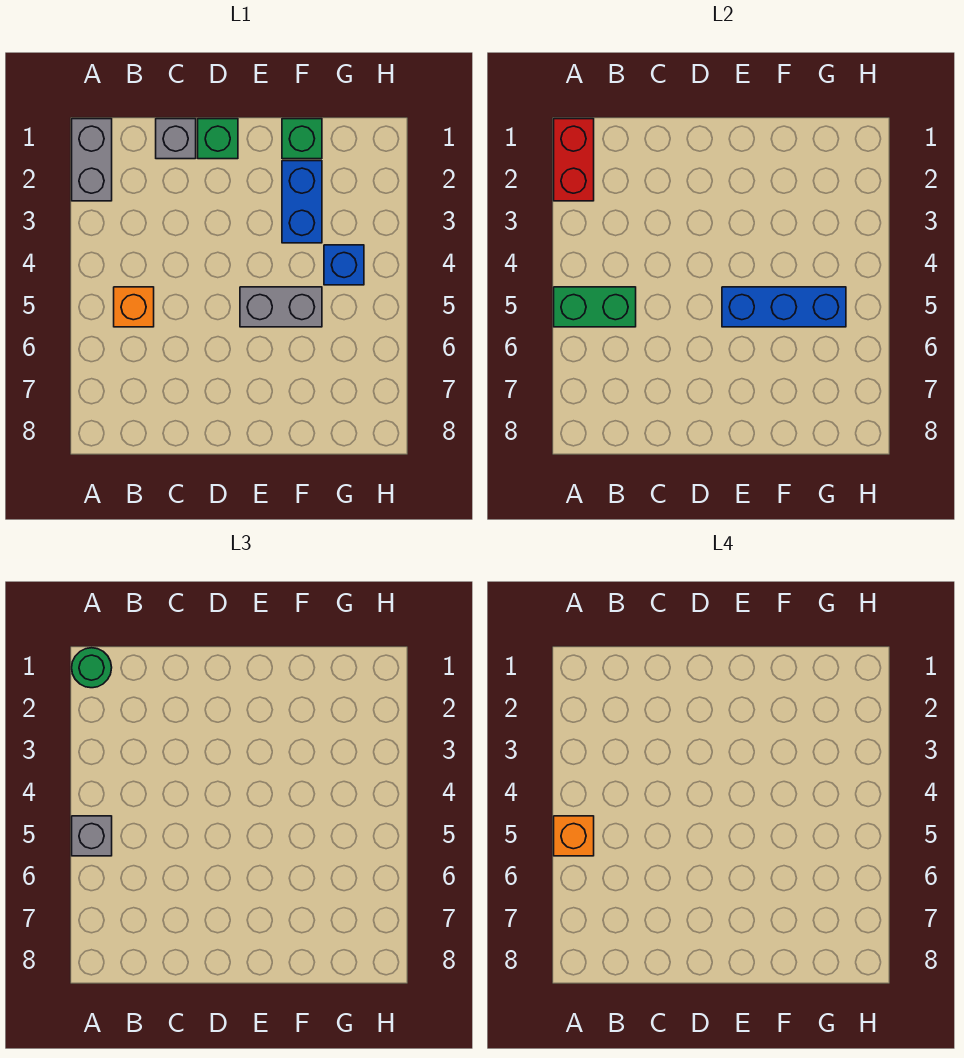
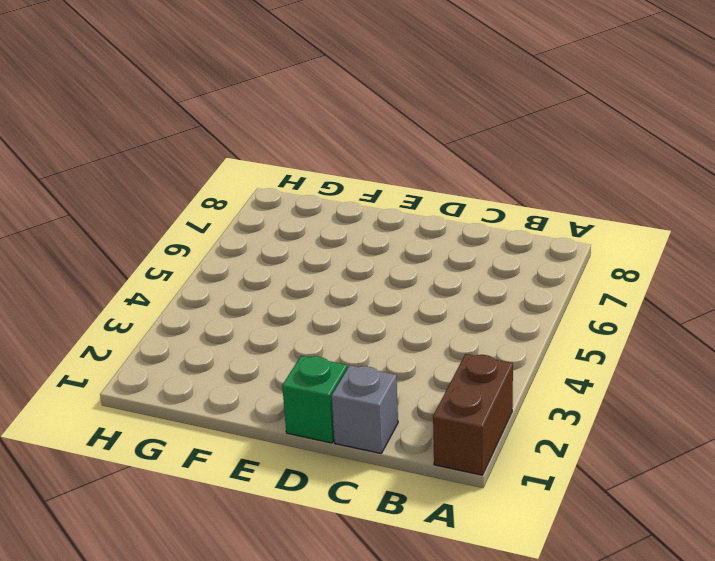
brown 1x2 brick [433,354,513,475] -> grey 1x2 brick [72,119,112,201]
none -> orange 1x1 brick [114,287,154,327]
none -> grey 1x2 brick [240,287,322,327]
none -> green 1x1 brick [282,119,322,159]

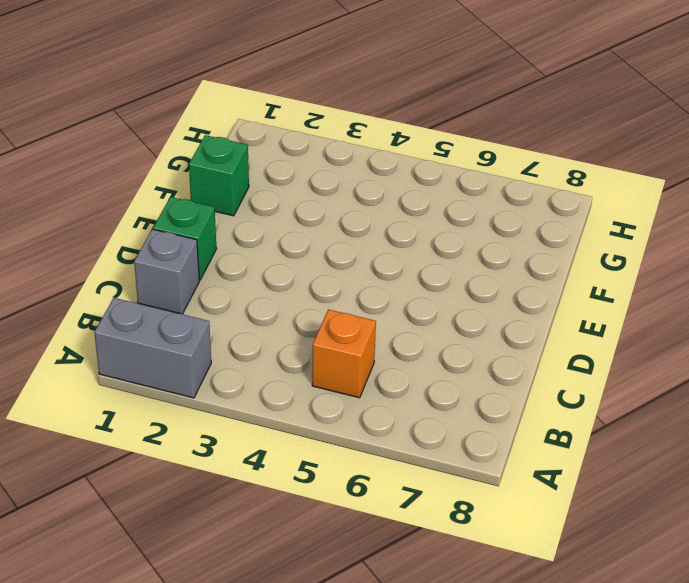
none -> grey 1x2 brick [240,287,322,327]
none -> blue 1x2 brick [282,161,322,243]
none -> blue 1x1 brick [324,245,364,285]

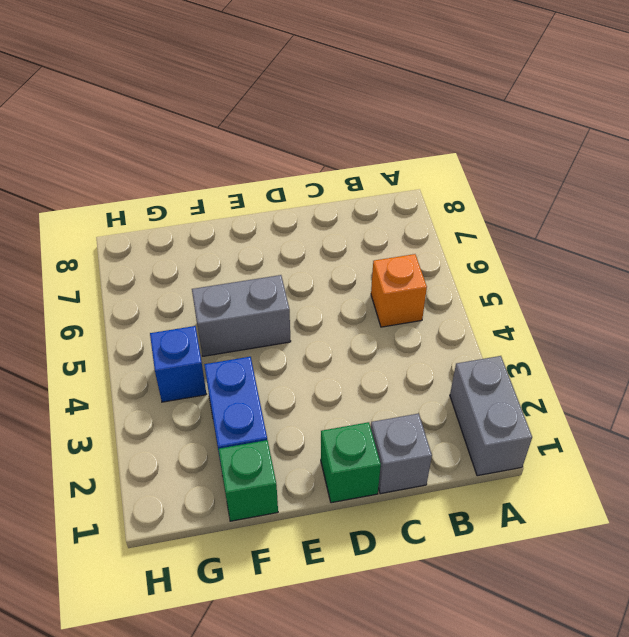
none -> red 1x2 brick [554,119,594,201]
none -> green 1x2 brick [554,287,636,327]
none -> blue 1x3 brick [722,287,846,327]

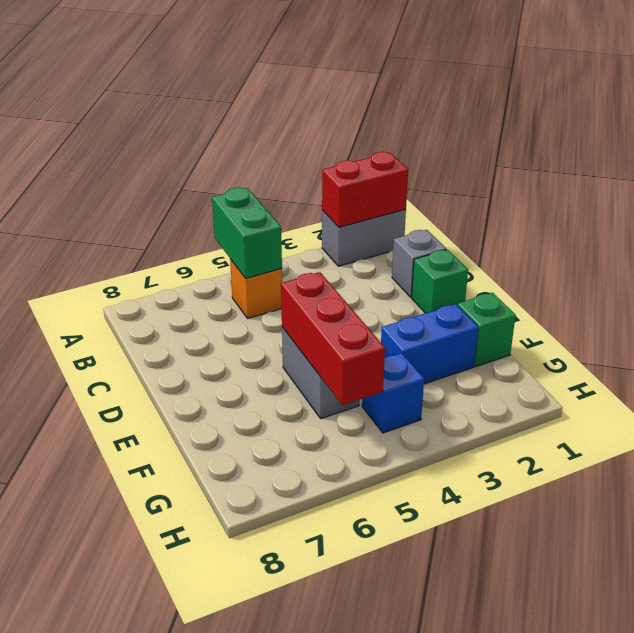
red 1x3 brick [281,272,385,405] -> blue 1x3 brick [722,287,846,327]
none -> green 1x1 round brick [72,648,112,688]
none -> grey 1x1 brick [72,816,112,856]
none -> orange 1x1 brick [554,816,594,856]

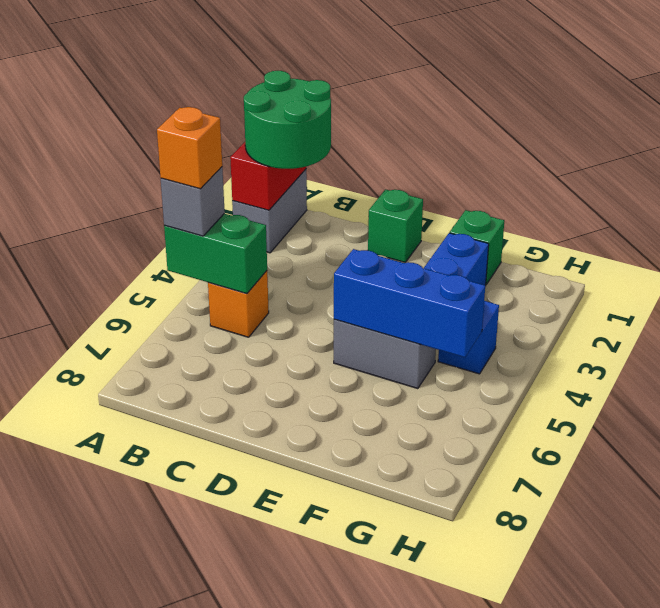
green 2x2 round brick [244,71,331,169] -> green 1x1 round brick [72,648,112,688]
none -> grey 1x1 brick [156,119,196,159]

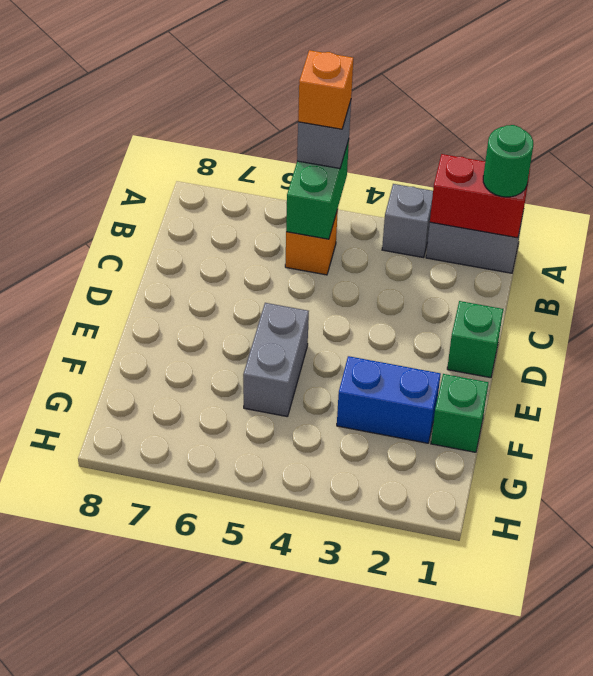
grey 1x1 brick [382,184,433,258] -> grey 1x1 brick moved to [156,119,196,159]
none -> blue 1x1 brick [324,245,364,285]
none -> blue 1x3 brick [722,287,846,327]

